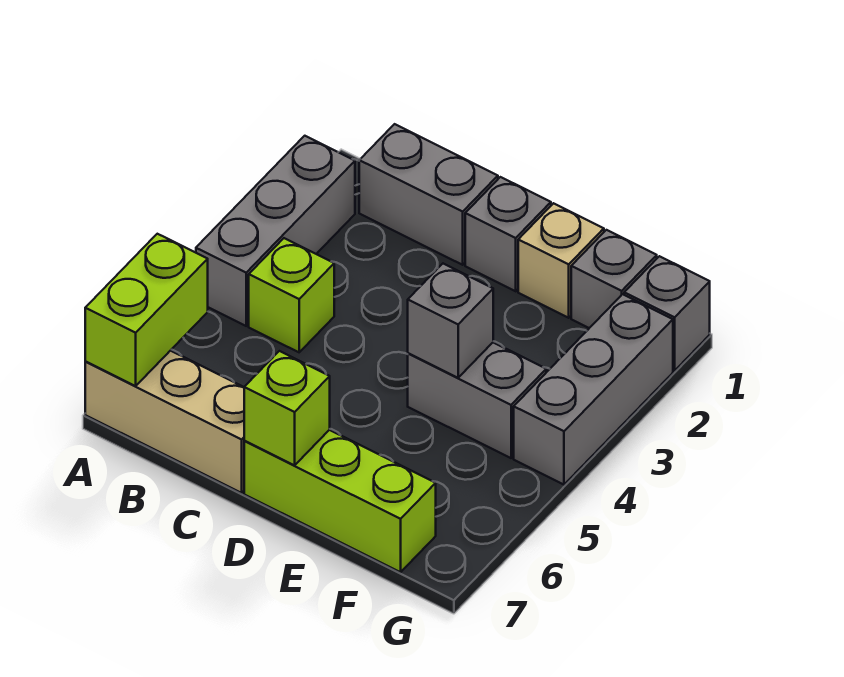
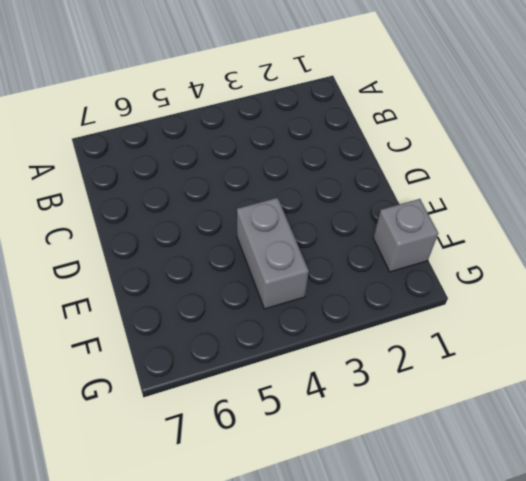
none -> grey 1x3 brick [196,136,355,326]
none -> tan 1x3 brick [85,351,244,493]
none -> grey 1x2 brick [359,124,498,265]

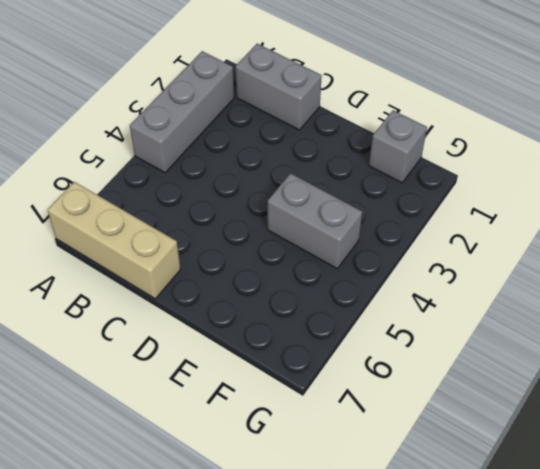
none -> lime 1x1 brick [249,238,334,352]
none -> grey 1x1 brick [465,177,551,291]
none -> lime 1x3 brick [244,430,436,572]

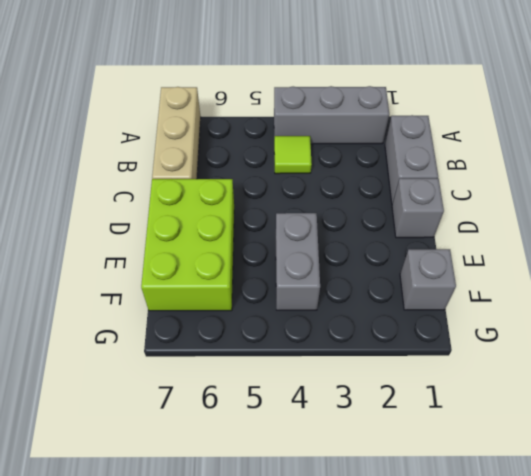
lime 1x1 tile [274,136,312,174] -> lime 1x1 brick [249,238,334,352]
lime 2x3 brick [141,179,234,311] -> lime 1x3 brick [244,430,436,572]
none -> tan 1x1 brick [518,203,604,318]
none -> grey 1x1 brick [624,256,710,371]
none -> grey 1x3 brick [514,294,673,485]

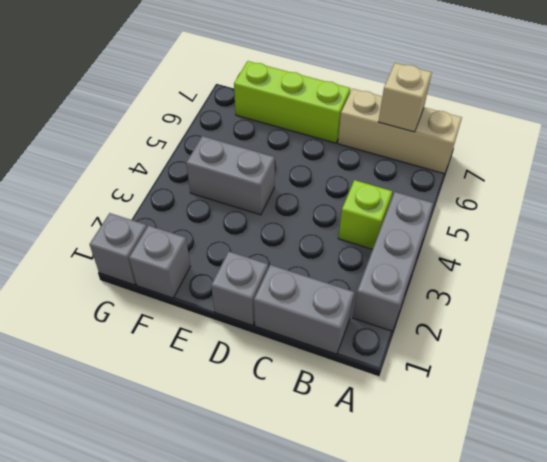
tan 1x1 brick [379,63,432,132] -> tan 1x1 brick moved to [518,203,604,318]
none -> grey 1x3 brick [514,294,673,485]
none -> lime 1x2 brick [85,234,208,386]
none -> lime 1x1 brick [244,351,330,465]

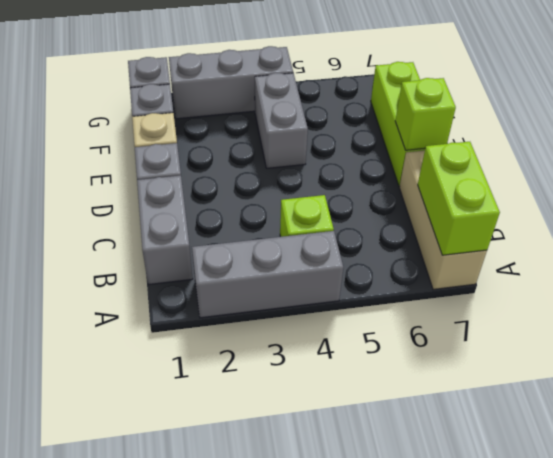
lime 1x2 brick [418,142,500,255] -> lime 1x2 brick turned to [85,234,208,386]
none -> grey 1x1 brick [408,264,493,378]

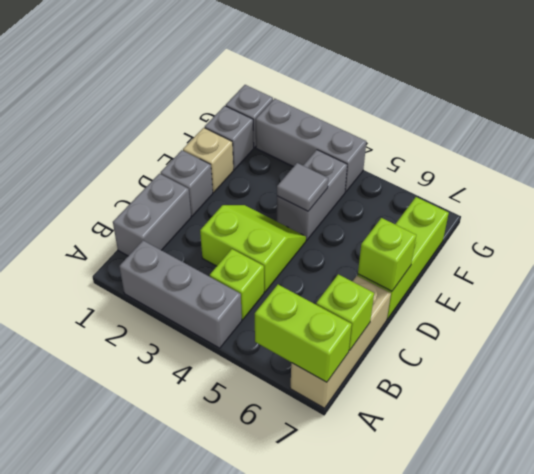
lime 1x1 brick [316,274,374,351] -> none
lime 2x2 slope [200,205,306,292] -> none
grey 1x1 tile [277,163,328,211] -> grey 1x1 brick [408,264,493,378]

